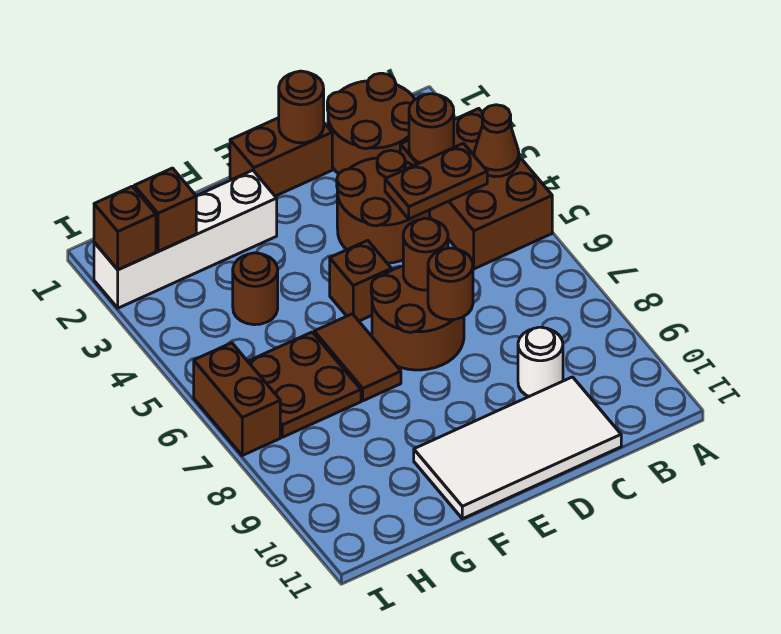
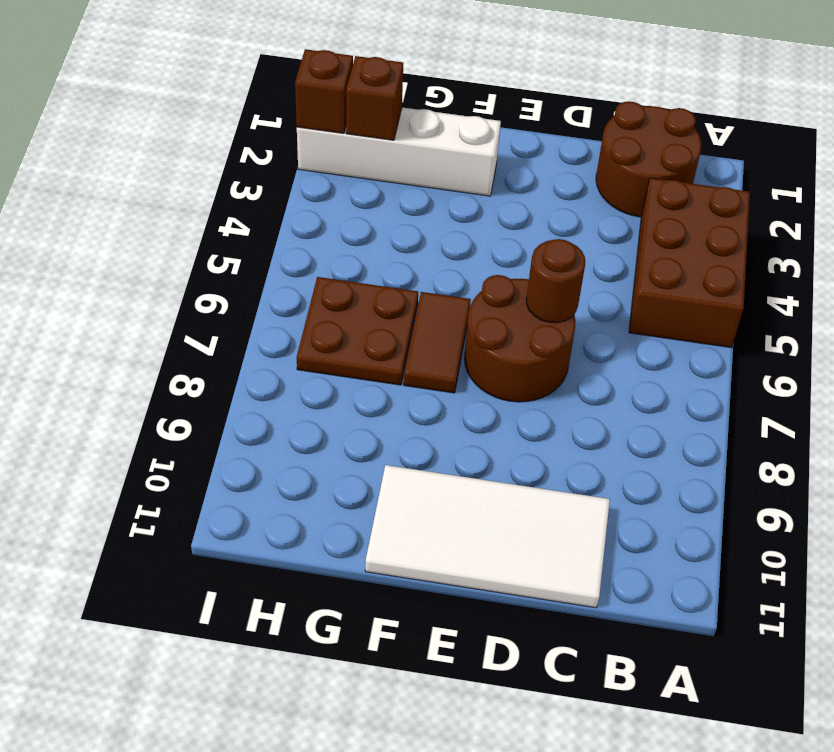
none -> brown 2x2 round brick [337,150,430,263]
none -> white 1x1 round brick [518,327,563,396]
none -> brown 1x2 brick [230,118,332,196]

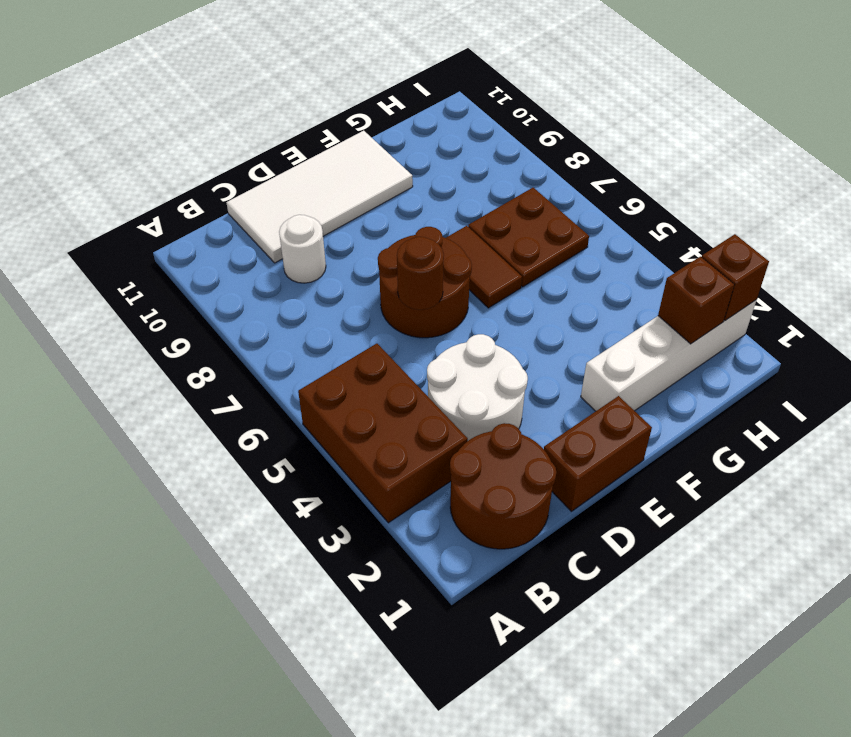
white 2x2 round brick [427,334,528,441] -> brown 2x2 round brick [337,150,430,263]
none -> brown 1x1 brick [330,240,392,321]
none -> brown 1x1 round brick [233,253,278,325]
none -> brown 1x2 brick [194,343,280,455]

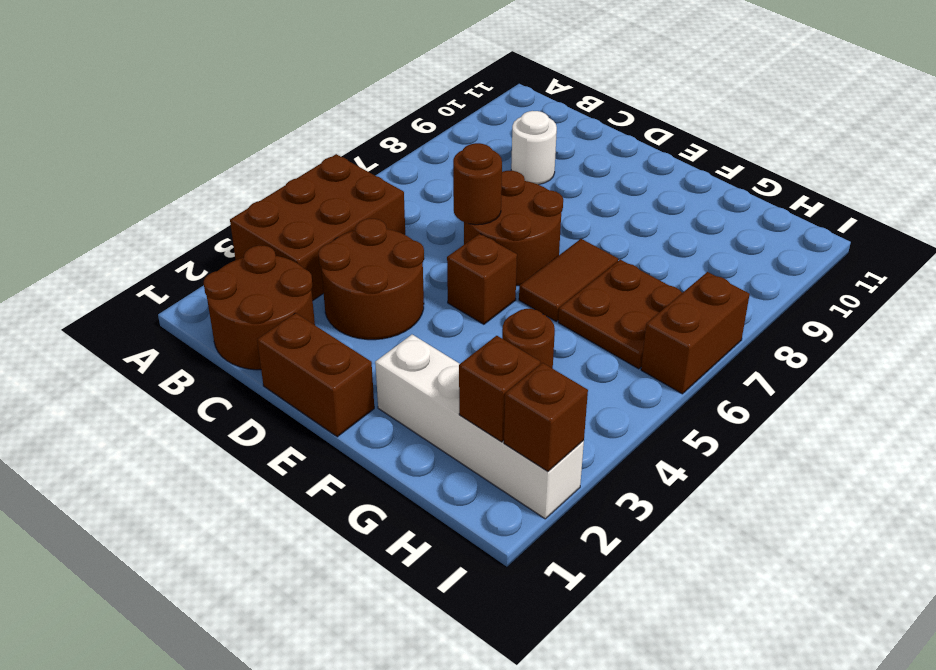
none -> white 2x4 tile [414,377,621,519]
none -> brown 1x1 cone [474,105,519,177]
none -> brown 1x1 round brick [409,94,454,163]

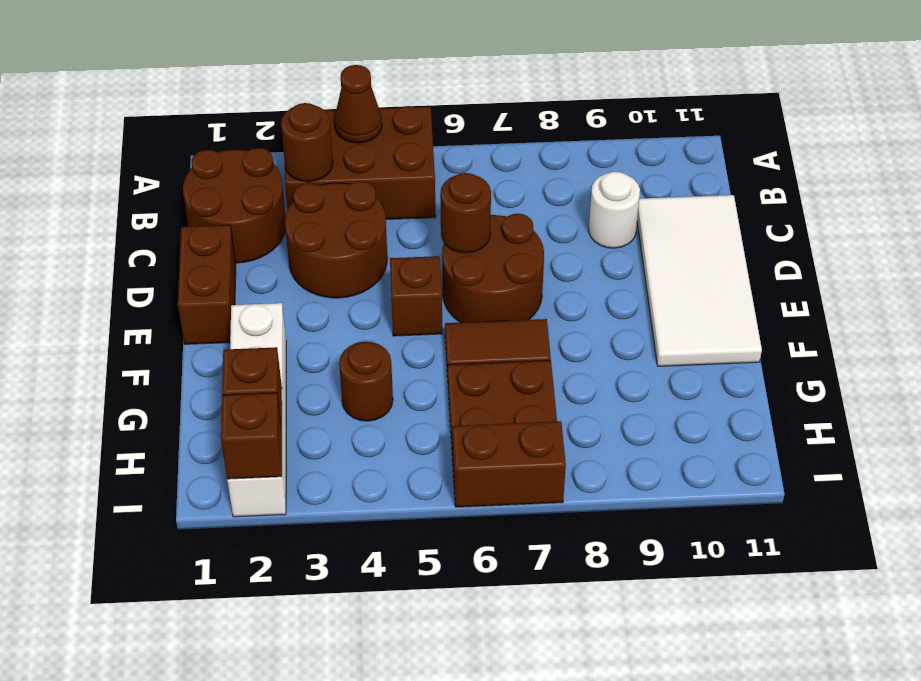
none -> brown 1x2 plate [385,143,487,219]
none -> brown 1x1 round brick [279,71,324,143]
none -> brown 1x1 round brick [428,248,473,320]

